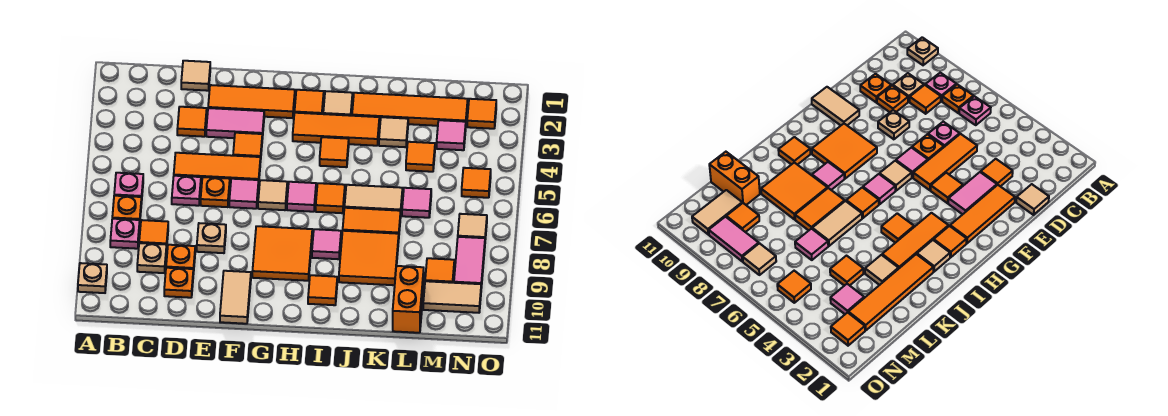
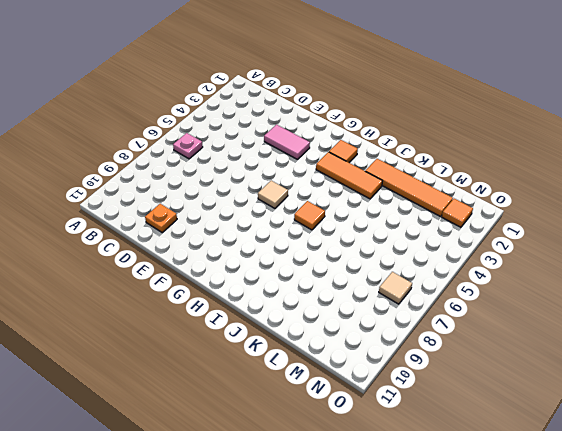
none -> tan 1x1 plate [78,263,107,293]
none -> orange 1x1 plate [112,196,142,220]
none -> pink 1x1 plate [110,219,140,249]
none -> orange 1x1 tile [139,220,168,245]

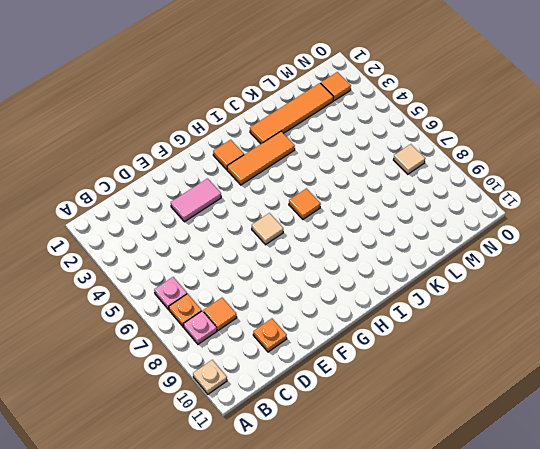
none -> tan 1x1 plate [137,243,167,273]
none -> tan 1x1 tile [181,61,210,91]
none -> orange 1x1 tile [177,107,207,137]
none -> orange 1x3 tile [174,153,260,184]

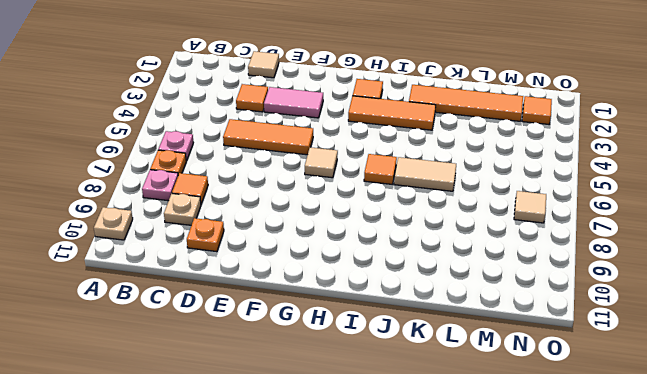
none -> pink 1x1 plate [172,176,201,206]
none -> orange 1x1 plate [166,245,195,274]
none -> orange 1x3 tile [208,85,295,118]
none -> orange 1x1 plate [201,177,230,207]

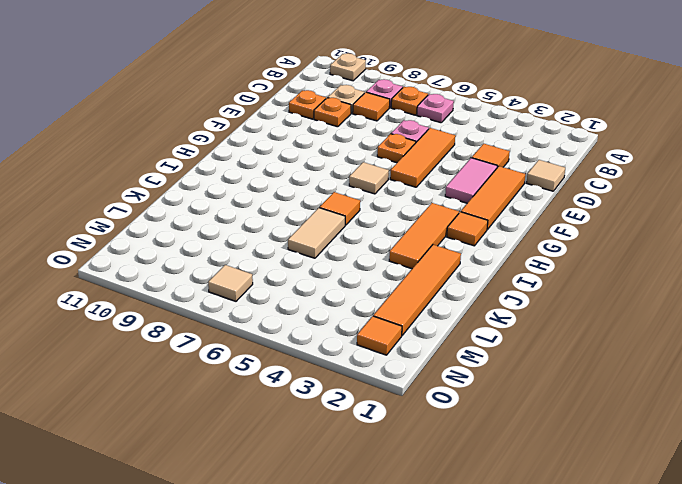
none -> tan 1x1 plate [197,223,226,253]
none -> orange 1x1 tile [233,133,262,162]
none -> pink 1x1 tile [229,179,259,209]
none -> tan 1x2 tile [220,271,251,324]

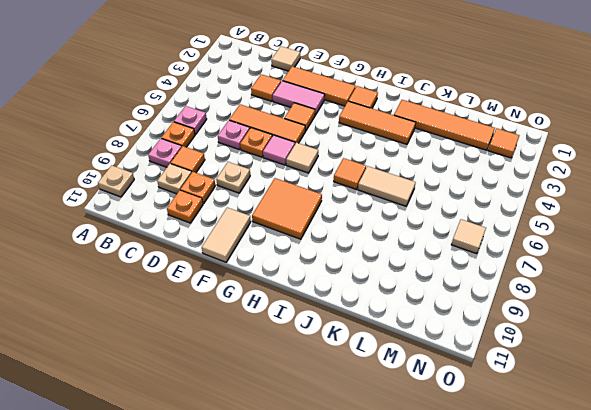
none -> pink 1x1 tile [287,182,316,212]
none -> tan 1x1 tile [323,91,353,116]
none -> orange 1x1 tile [320,137,349,167]
none -> pink 1x1 tile [312,229,341,259]

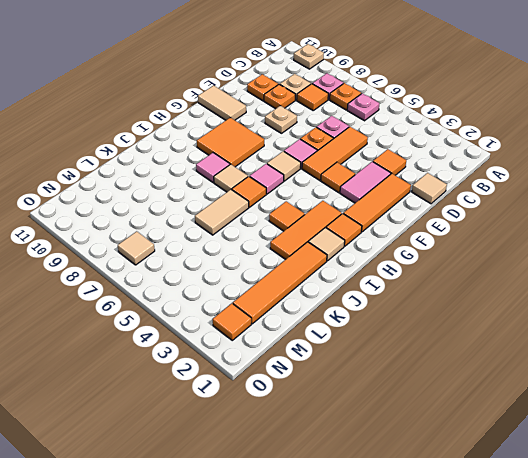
tan 1x1 tile [214,164,248,192] -> tan 1x1 tile moved to [379,117,408,147]
none -> orange 1x1 tile [308,275,337,305]
none -> orange 1x2 tile [343,208,401,234]
none -> orange 2x2 tile [339,231,399,285]
none -> orange 1x1 tile [406,142,435,172]

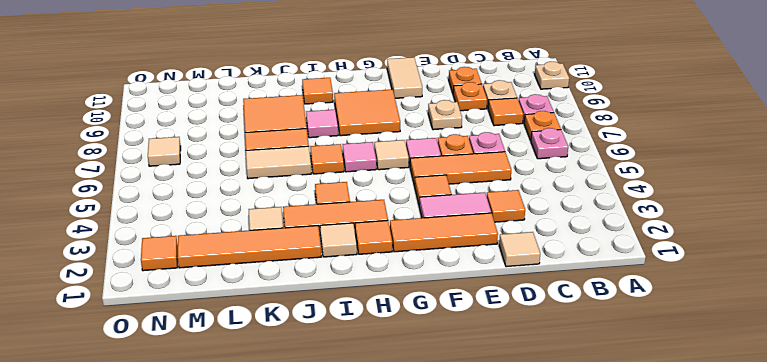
none -> orange 1x1 tile [406,142,435,172]
none -> pink 1x1 tile [402,188,431,218]
none -> orange 1x2 brick [393,266,424,333]
none -> pink 1x1 tile [437,120,466,150]

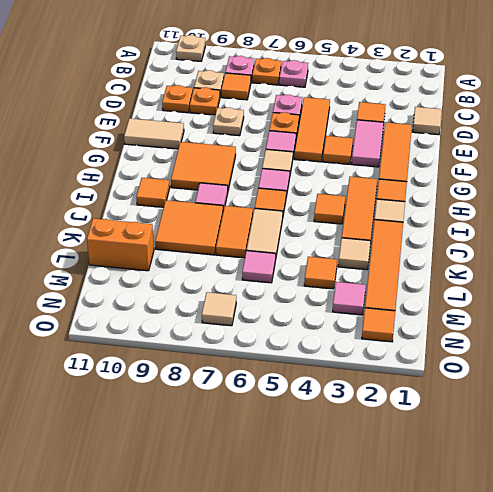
none -> orange 1x1 tile [425,258,454,283]
none -> tan 1x2 tile [423,281,481,313]
none -> orange 1x1 tile [462,168,491,198]
none -> pink 1x2 tile [454,237,485,288]

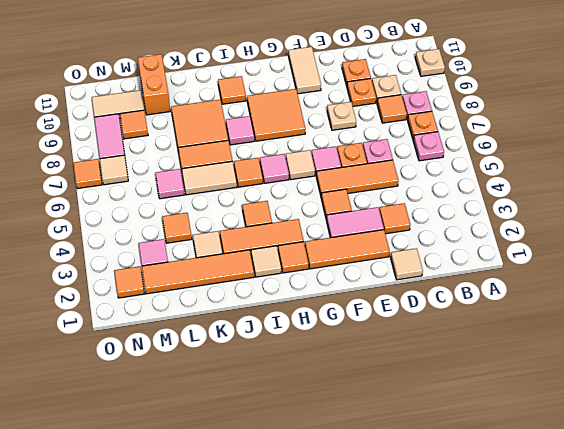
orange 1x1 tile [73,159,102,189] -> orange 1x1 tile moved to [462,168,491,198]

